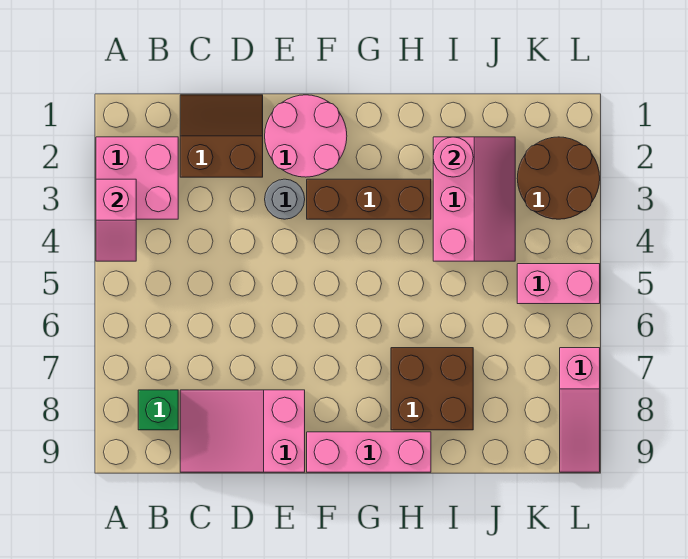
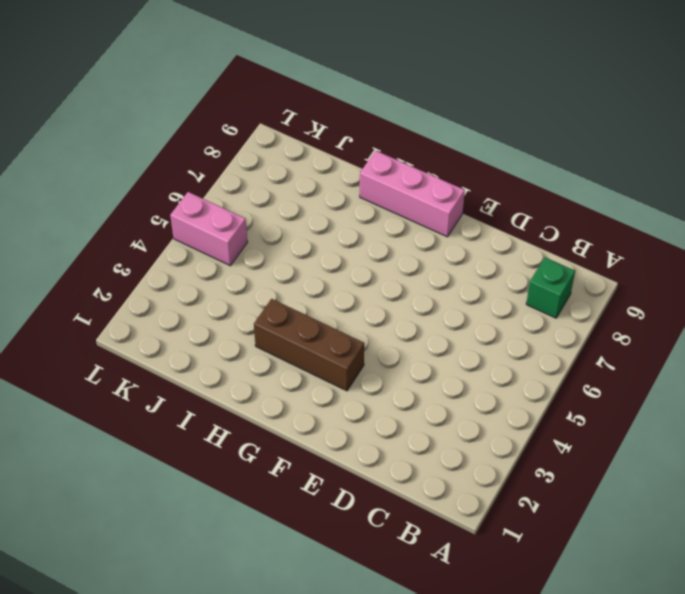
none -> pink 2x2 brick [96,137,178,219]
none -> brown 2x2 slope [180,95,263,177]
none -> pink 2x3 slope [180,390,305,472]

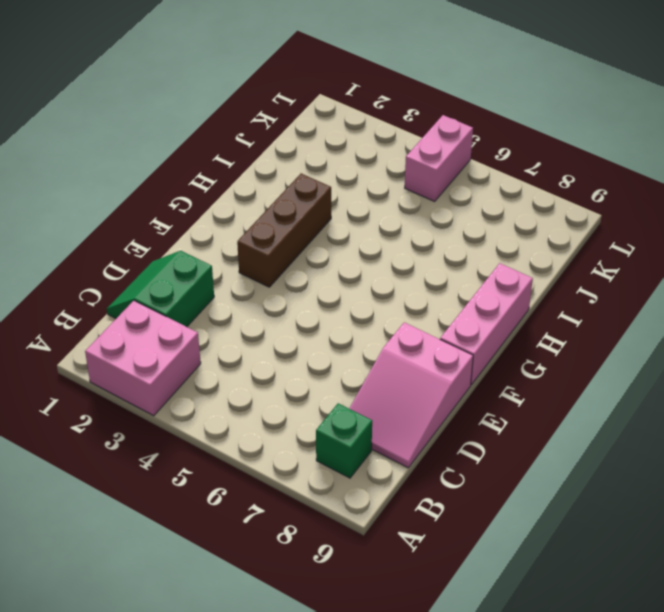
green 2x2 slope [107,251,214,327] -> brown 2x2 slope [180,95,263,177]
none -> pink 2x2 round brick [265,95,347,177]
none -> grey 1x1 round brick [265,179,305,219]
none -> brown 2x2 brick [391,348,473,430]

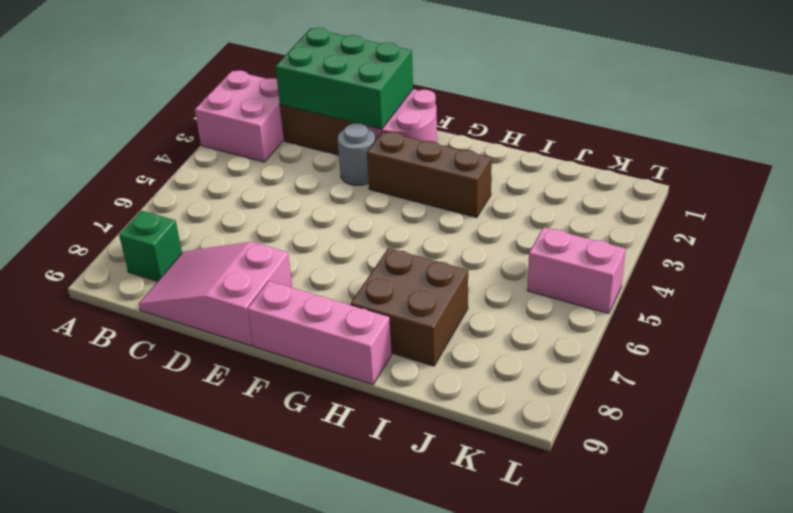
green 2x3 brick [275,28,413,129] -> none
none -> pink 2x3 slope [433,137,515,261]
none -> brown 2x2 round brick [517,137,600,219]
none -> pink 1x3 slope [560,348,600,472]

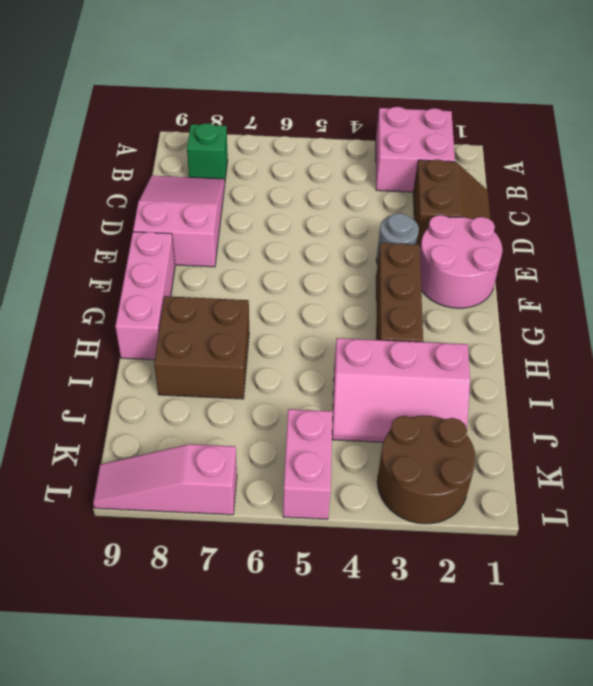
none -> pink 1x2 slope [96,179,136,261]
none -> pink 1x1 round brick [433,137,473,177]

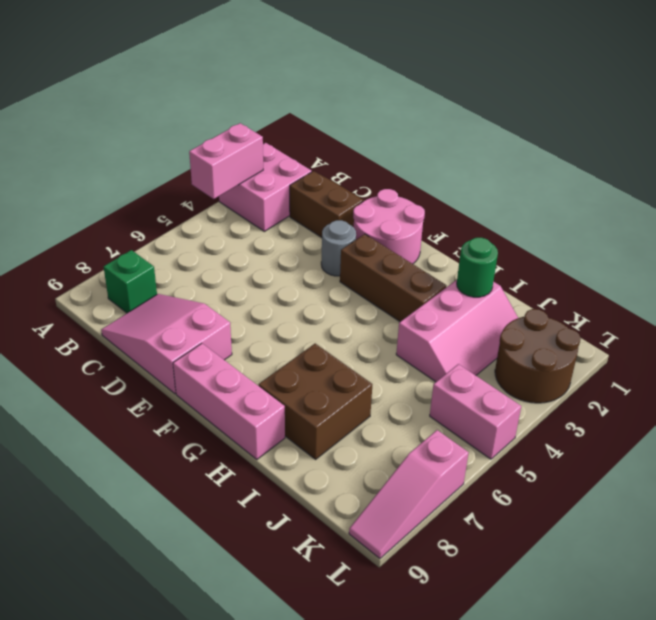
pink 1x2 brick [189,123,263,199] -> pink 1x2 slope [96,179,136,261]
green 1x1 round brick [457,238,498,297] -> pink 1x1 round brick [433,137,473,177]

